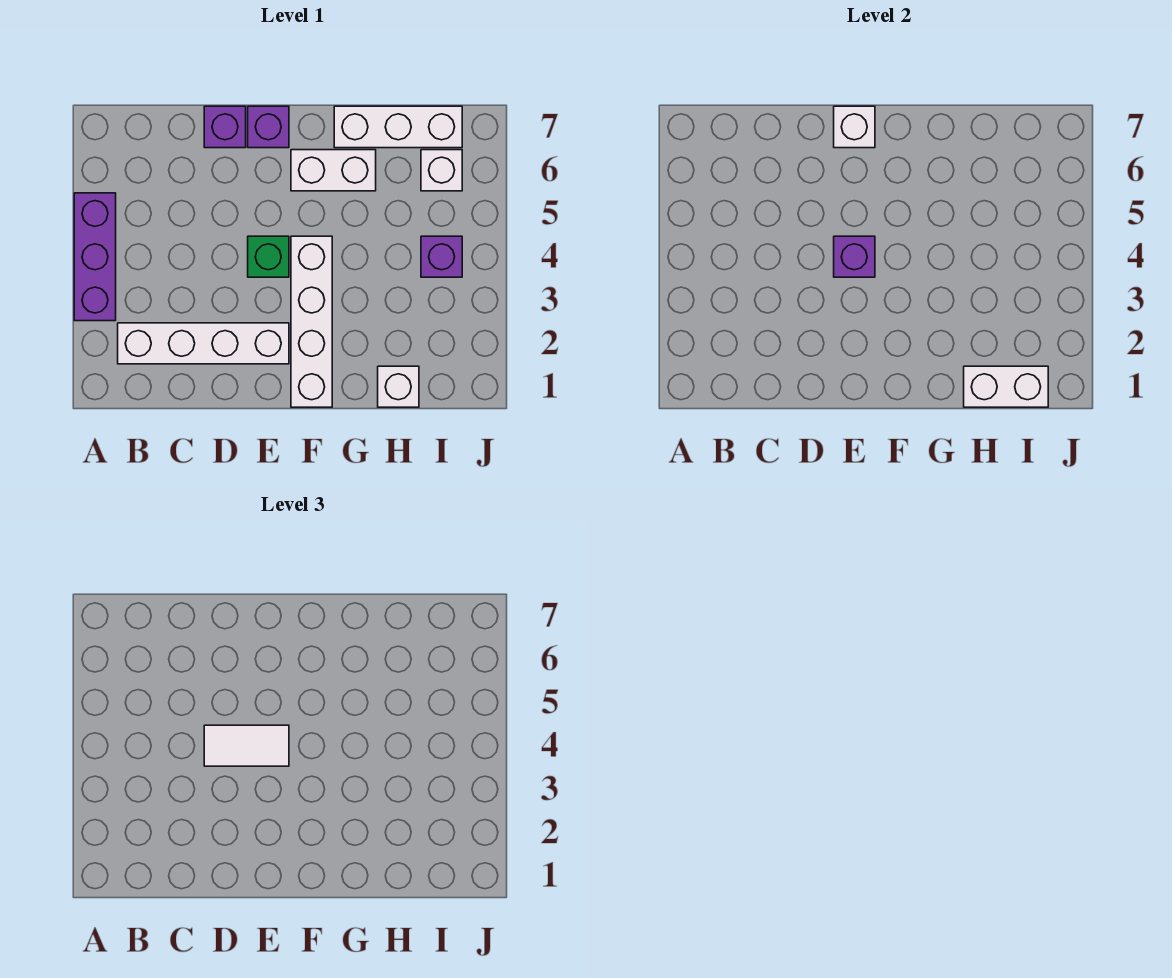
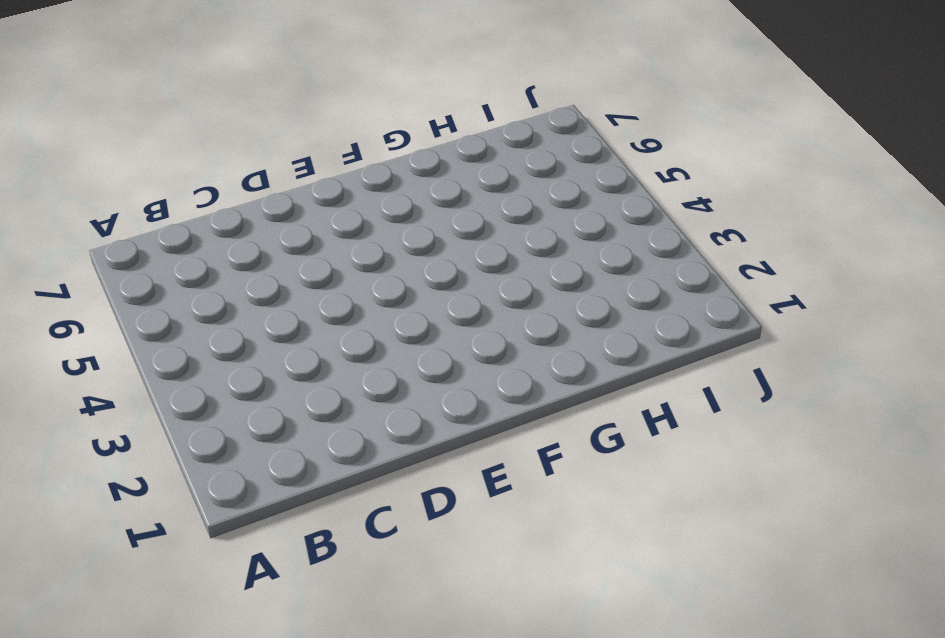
none -> purple 1x3 brick [74,193,116,321]
none -> white 1x4 brick [118,323,289,364]
none -> purple 1x1 brick [204,106,246,148]

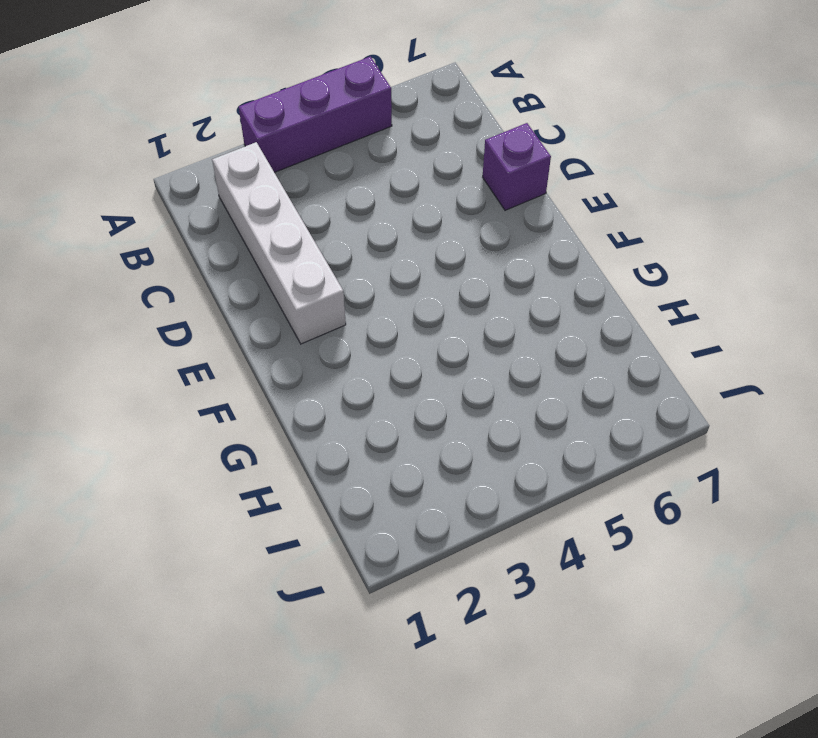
none -> green 1x1 brick [248,236,289,277]
none -> purple 1x1 brick [248,106,289,148]
none -> white 1x4 brick [291,236,332,407]

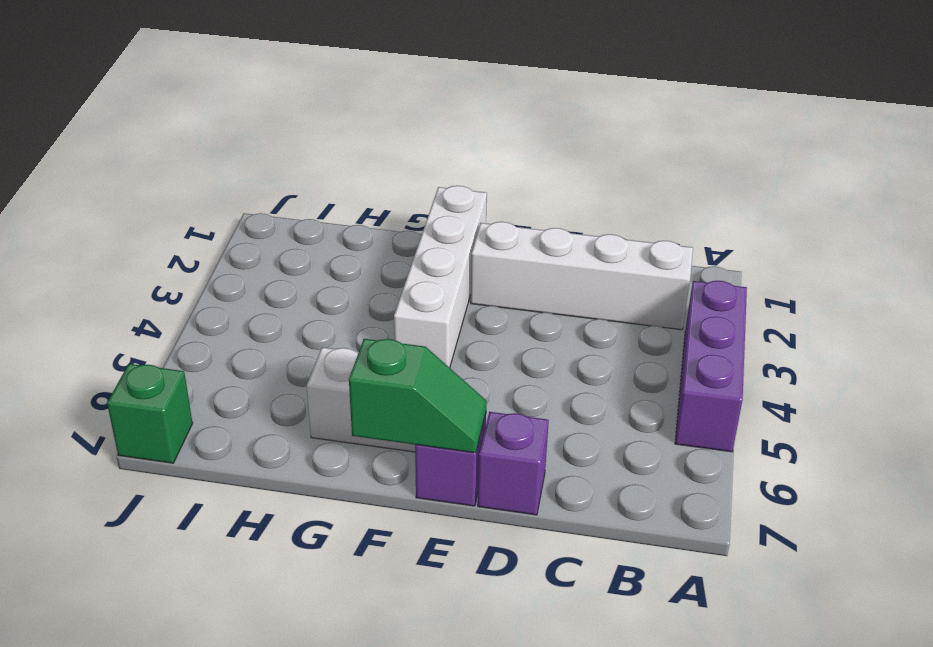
green 1x2 slope [349,339,487,453] -> white 1x1 brick [834,106,875,148]
green 1x1 brick [107,364,193,463] -> green 1x1 brick moved to [248,236,289,277]
none -> white 1x3 brick [334,106,462,148]
none -> white 1x1 brick [378,366,419,407]
none -> purple 1x1 brick [421,236,462,277]

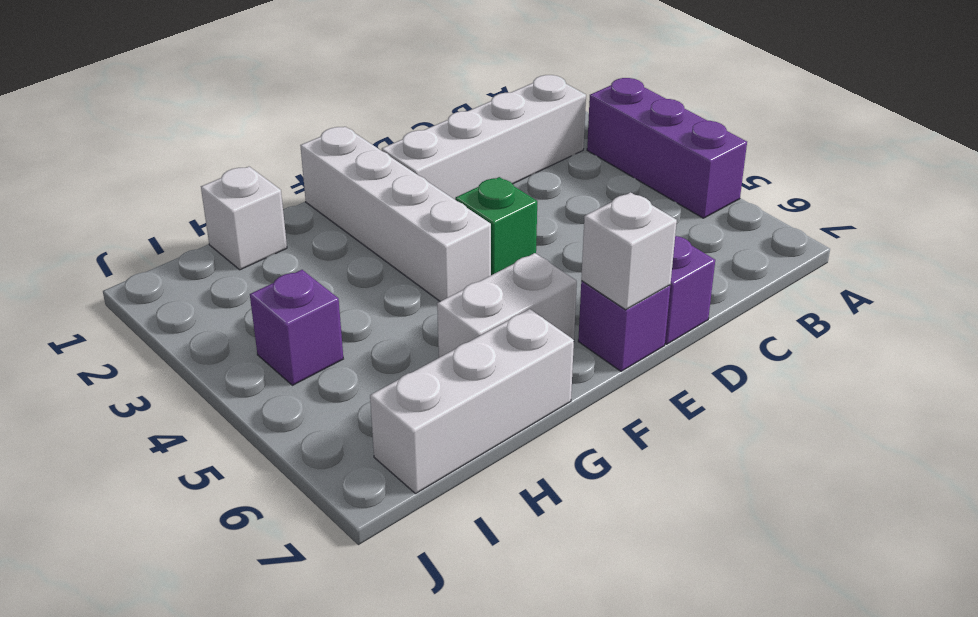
none -> white 1x1 brick [421,150,462,191]
none -> purple 1x1 brick [834,236,875,277]
none -> white 1x2 brick [964,366,1048,407]

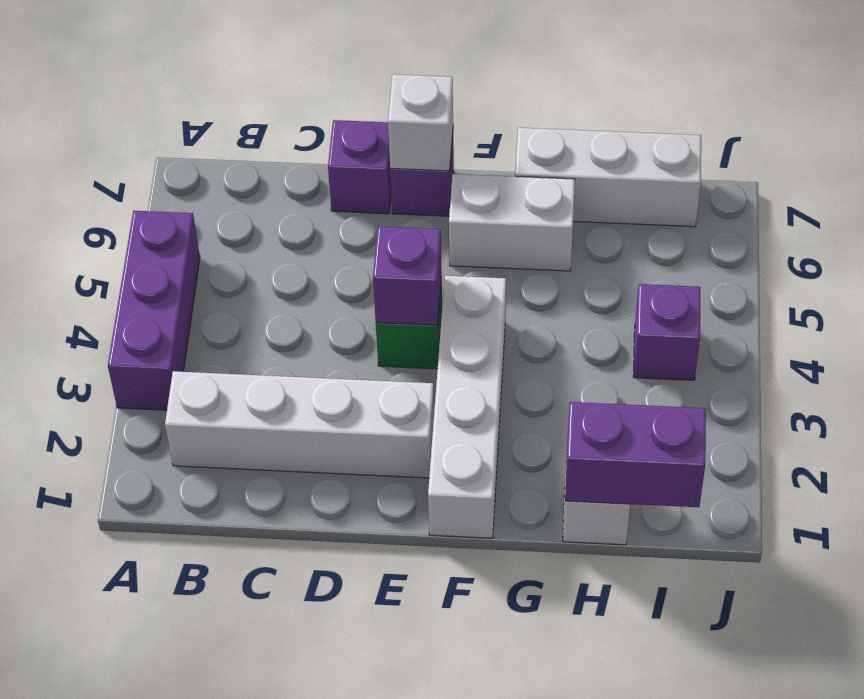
purple 1x2 brick [565,402,706,507] -> white 1x2 brick [964,366,1048,407]
none -> white 1x1 brick [421,150,462,191]
none -> white 1x2 tile [204,725,289,766]

